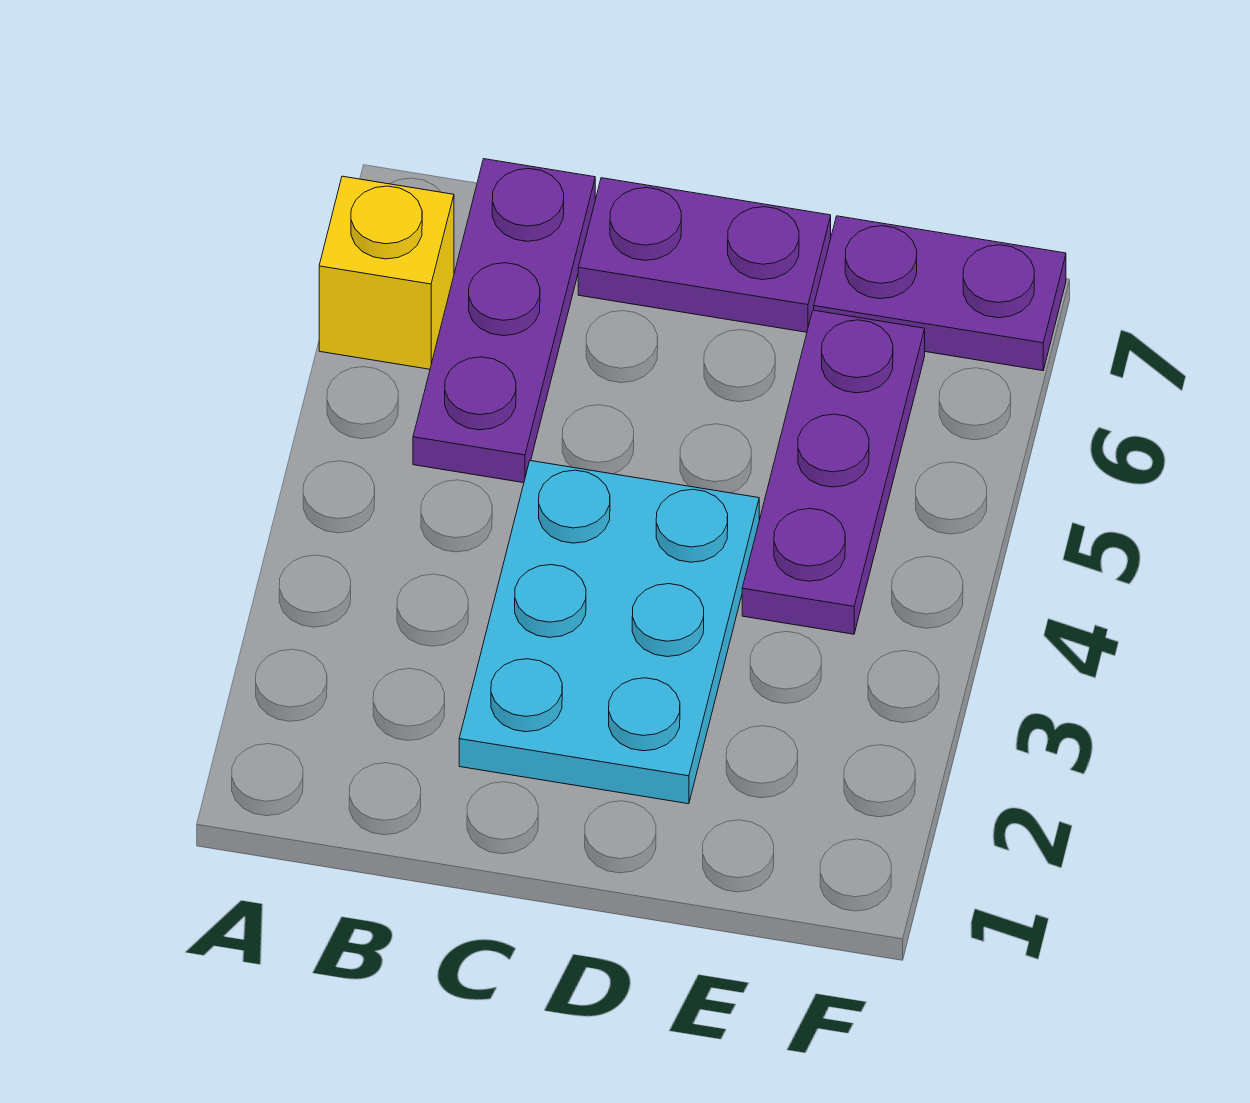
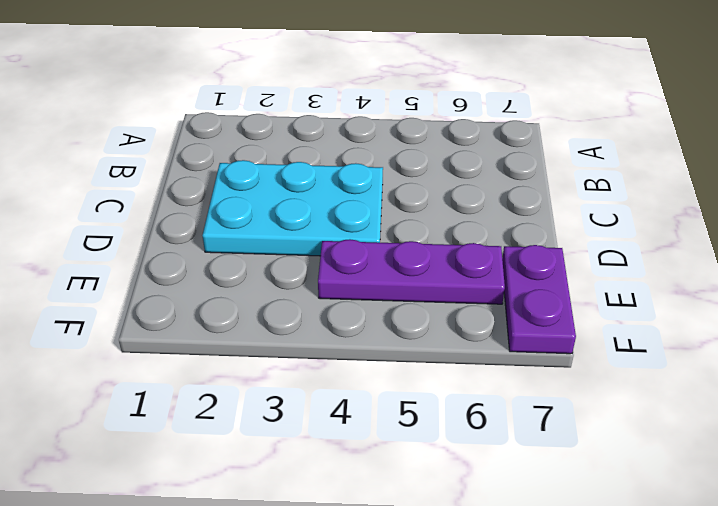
none -> yellow 1x1 brick [319,176,454,369]
none -> purple 1x3 plate [413,159,595,483]

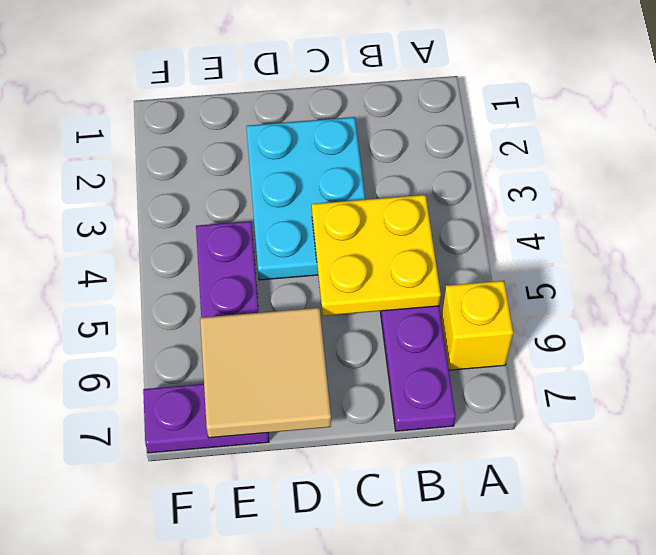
yellow 2x2 plate [312,195,441,316] -> none
tan 2x2 tile [200,308,331,438] -> none
none -> purple 1x2 plate [578,178,831,332]

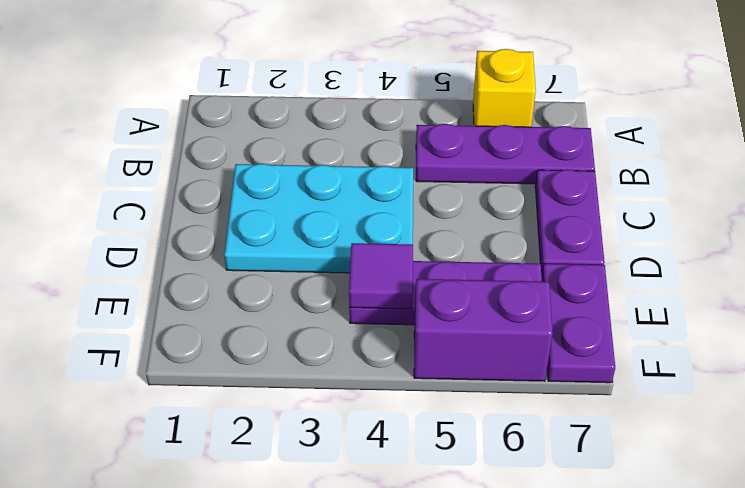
purple 1x1 tile [349,243,413,309] -> none
purple 1x2 brick [414,279,553,381] -> none

